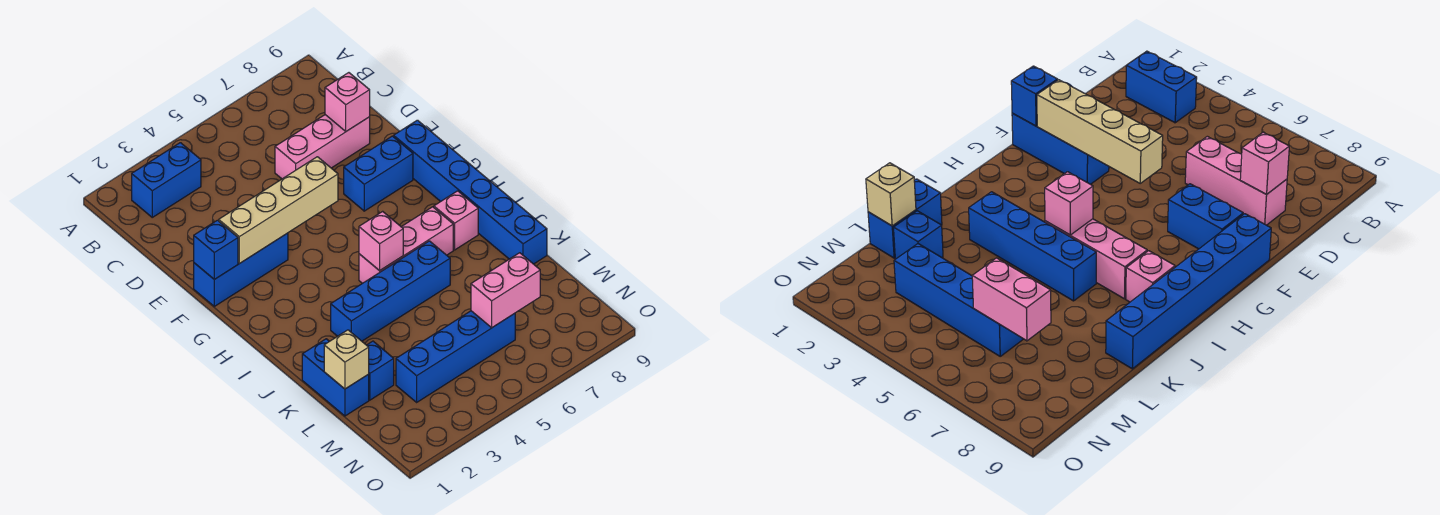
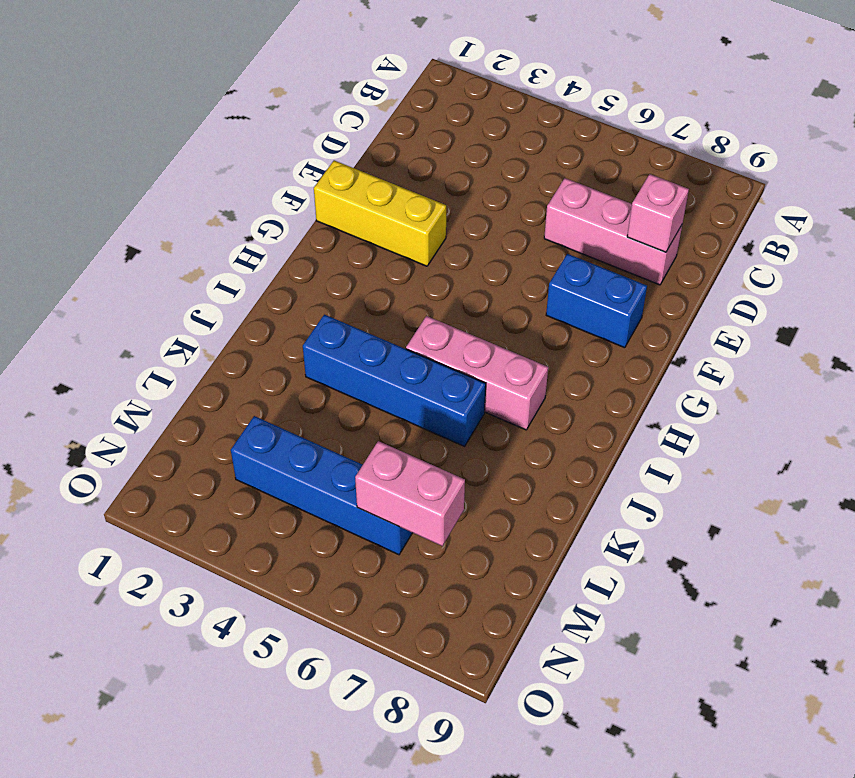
yellow 1x3 brick [314,160,446,266] -> blue 1x3 brick [194,233,288,306]
none -> blue 1x2 brick [132,143,201,217]
none -> blue 1x6 brick [394,120,547,264]
none -> pink 1x1 brick [434,191,478,250]

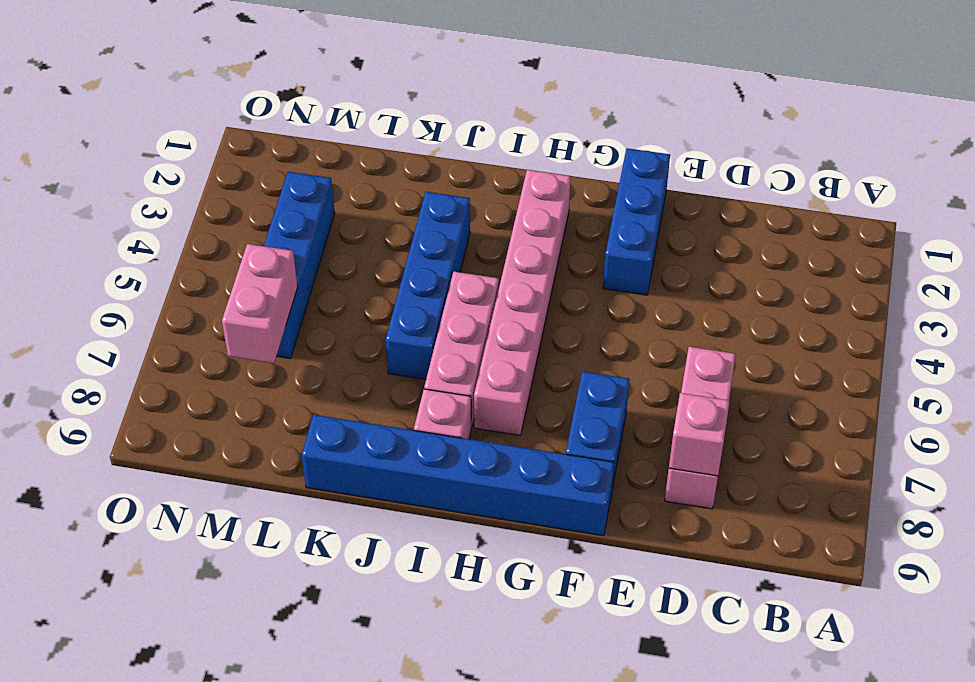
pink 1x6 brick [474,170,571,436] -> none
none -> blue 1x2 brick [132,143,201,217]
none -> blue 1x2 brick [302,339,369,416]
none -> blue 1x1 brick [367,341,394,400]

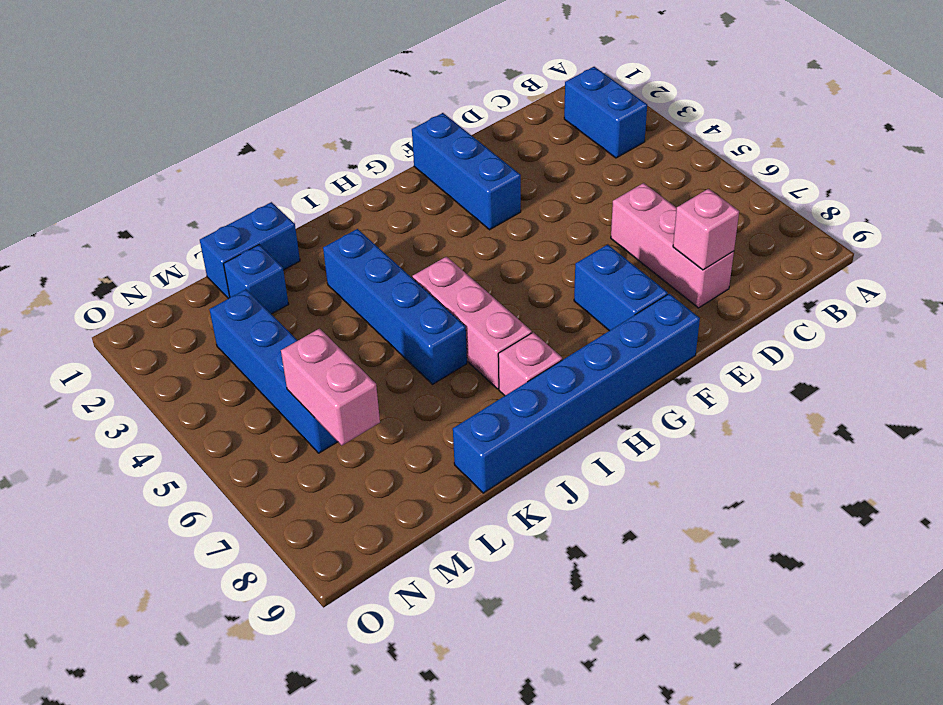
none -> blue 1x1 brick [194,220,238,279]
none -> tan 1x4 brick [219,157,338,264]
none -> pink 1x1 brick [359,211,403,271]

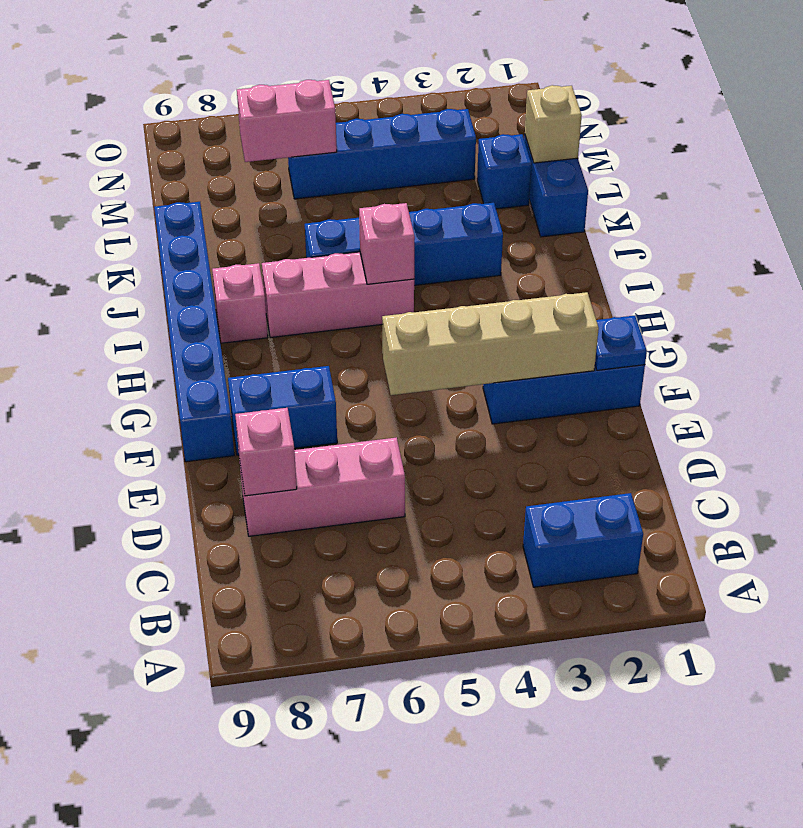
blue 1x1 plate [595,316,647,370] -> blue 1x1 brick [194,220,238,279]

